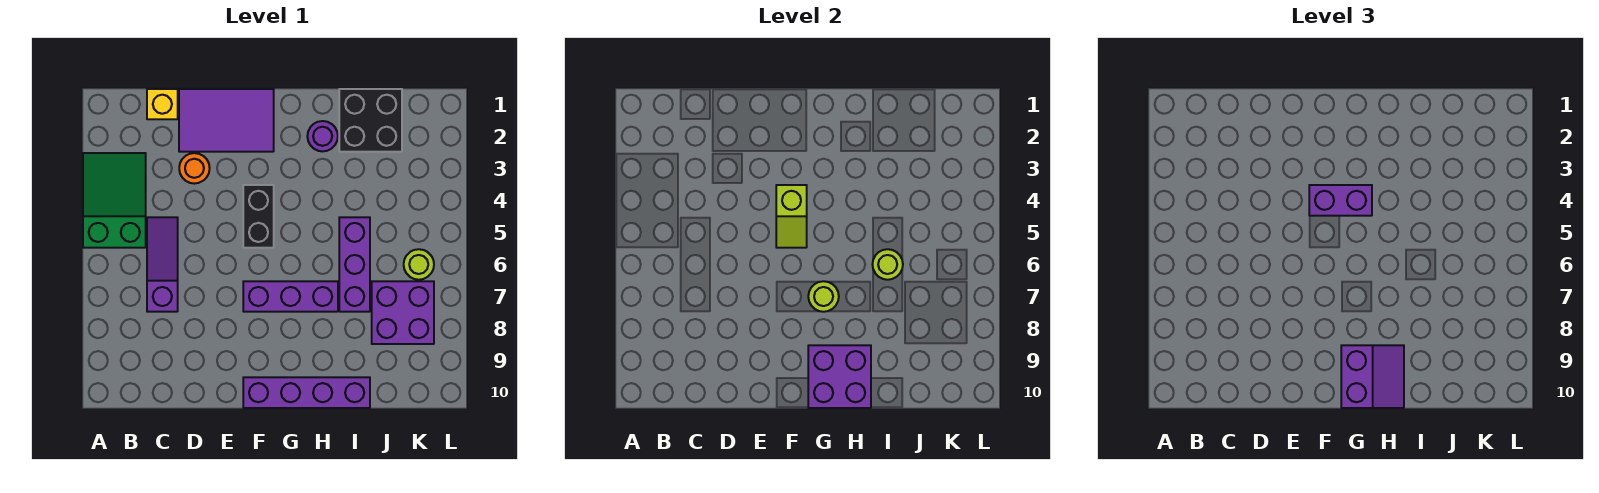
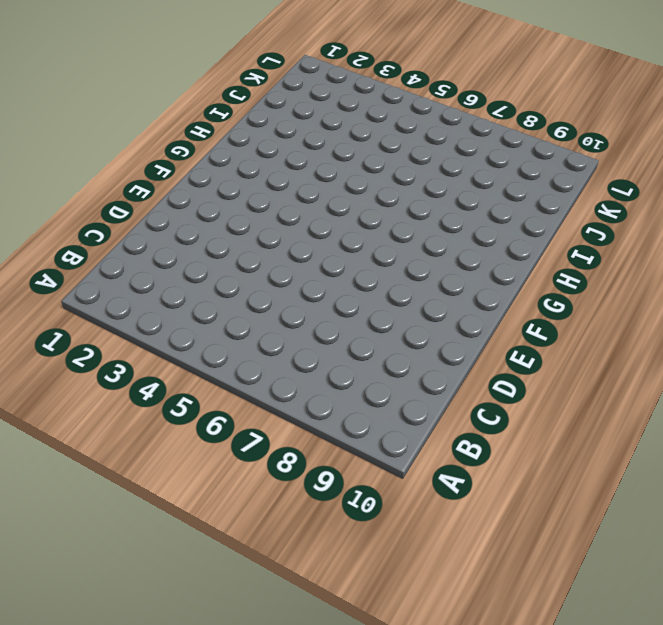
none -> green 2x3 slope [83,153,146,248]
none -> yellow 1x1 brick [147,89,178,119]
none -> purple 1x3 slope [147,217,178,312]

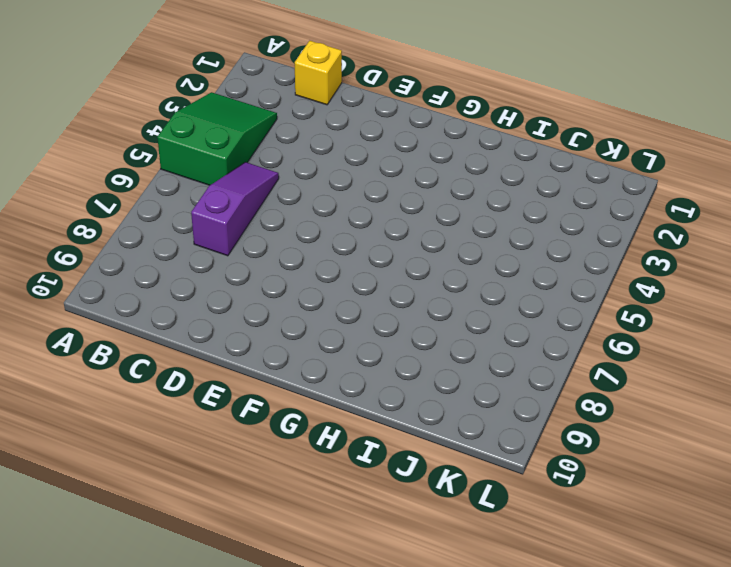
none -> purple 2x3 tile [179,89,274,152]
none -> orange 1x1 round brick [179,153,210,184]
none -> black 1x2 brick [243,185,274,248]

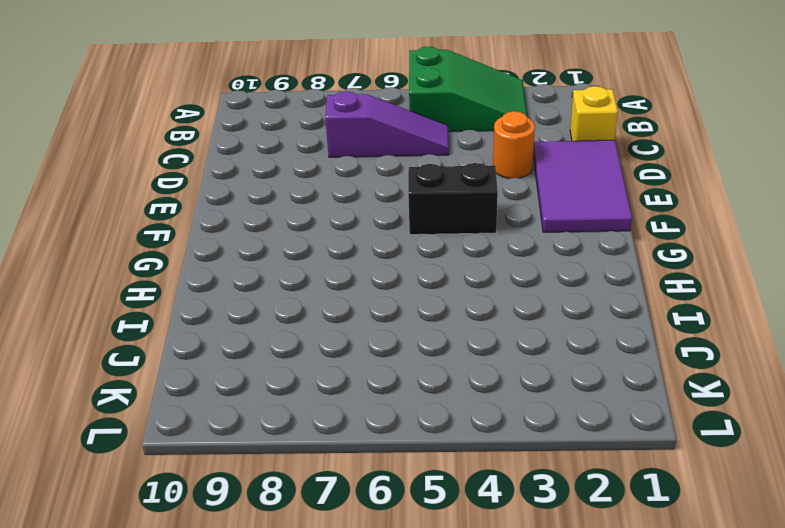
none -> purple 1x3 brick [243,281,338,312]
none -> purple 1x4 brick [243,377,370,408]
none -> purple 1x1 round brick [307,121,338,151]

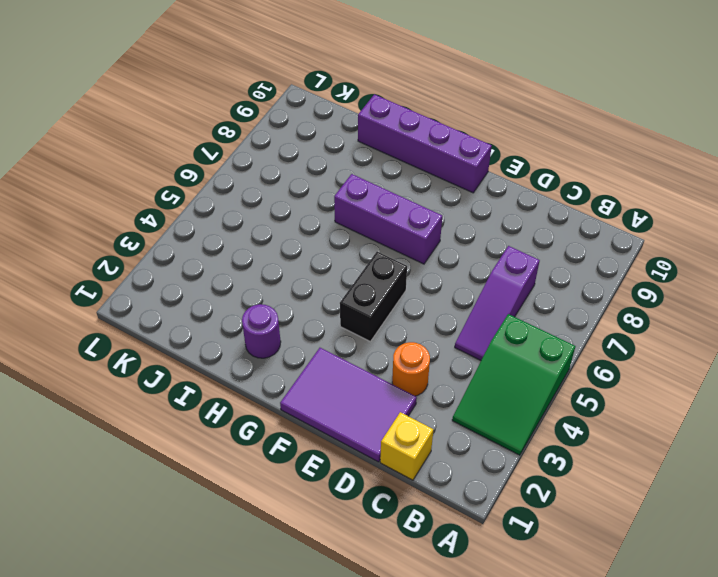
none -> black 2x2 brick [339,89,402,152]
none -> purple 1x3 brick [339,217,370,312]
none -> purple 2x2 brick [372,281,434,344]

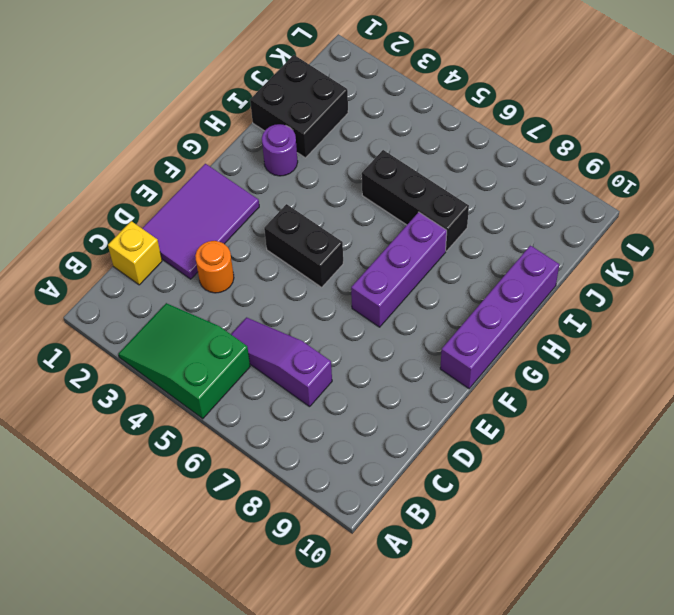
black 1x3 brick [362,150,469,251] -> purple 1x3 brick [339,217,370,312]
none -> purple 2x2 brick [372,281,434,344]
none -> lime 1x1 round brick [404,249,434,280]
none -> lime 1x2 slope [776,185,807,248]

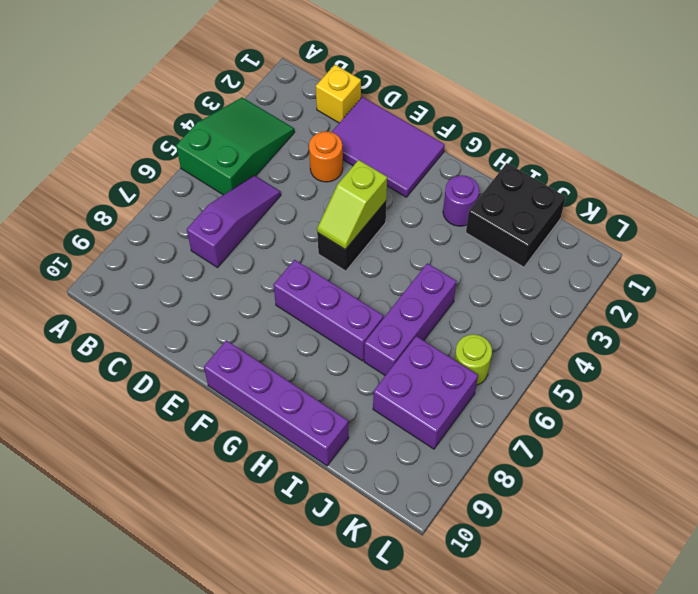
none -> lime 1x1 round brick [808,281,839,312]
none -> purple 2x2 brick [808,345,871,408]
none -> lime 1x1 round brick [873,249,903,280]

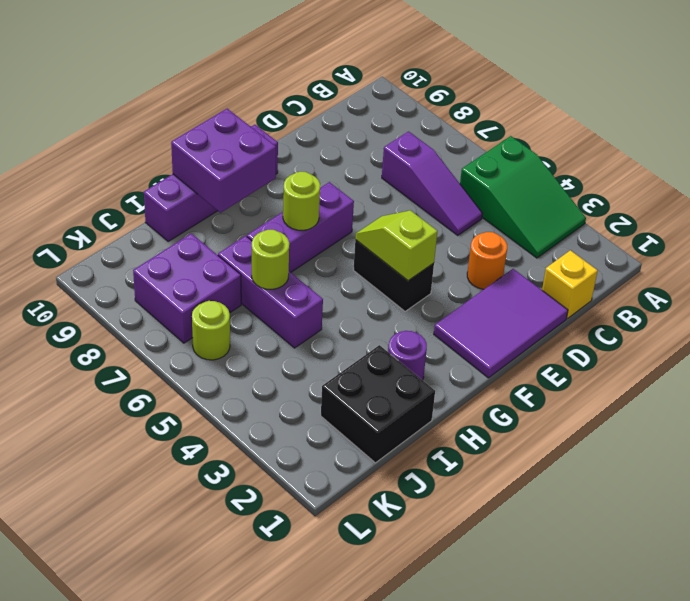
none -> purple 1x2 brick [1309,185,1372,216]
none -> purple 2x2 slope [1341,345,1404,408]

